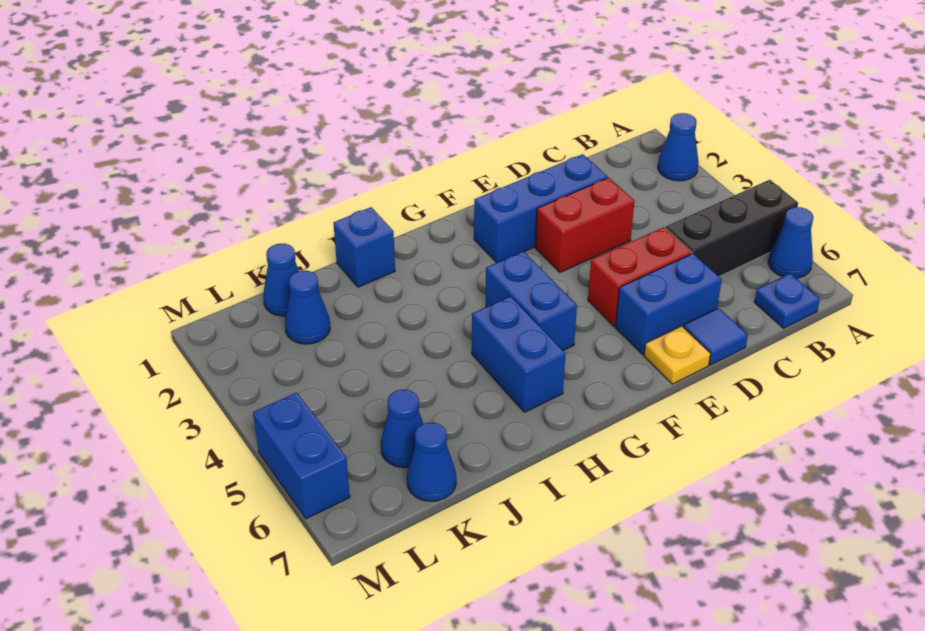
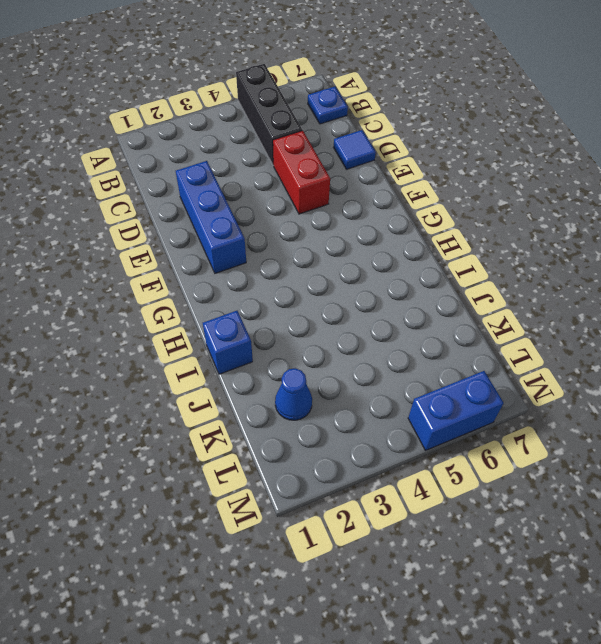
none -> blue 1x1 cone [658,113,699,181]
none -> blue 1x1 cone [768,207,814,278]
none -> red 1x2 brick [536,178,635,272]

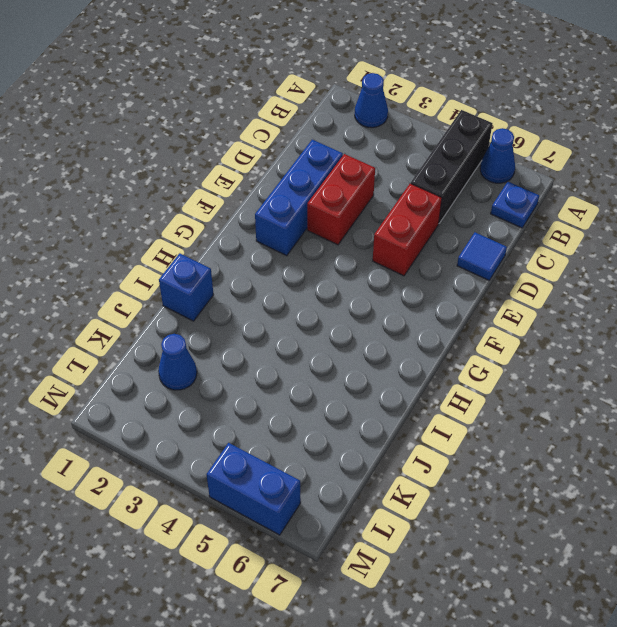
none -> blue 1x2 brick [615,254,722,354]
none -> yellow 1x1 plate [644,326,711,384]
none -> blue 1x2 brick [486,251,577,350]

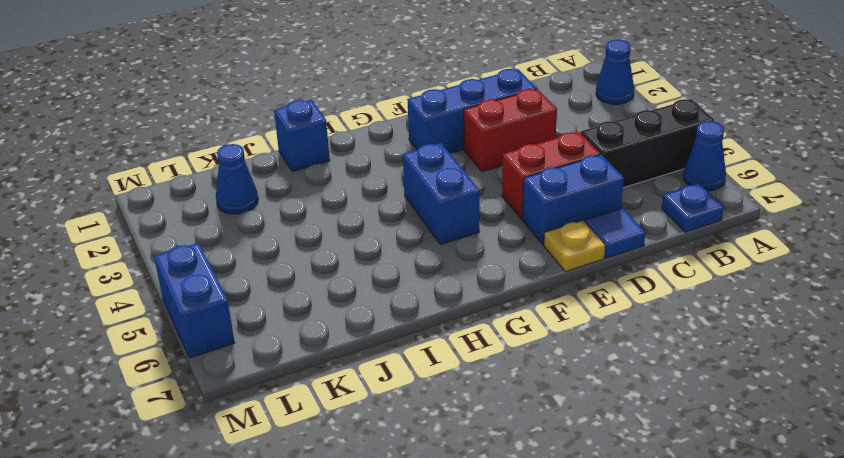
none -> blue 1x2 brick [472,296,565,412]
none -> blue 1x1 cone [263,243,299,316]
none -> blue 1x1 cone [381,390,423,467]

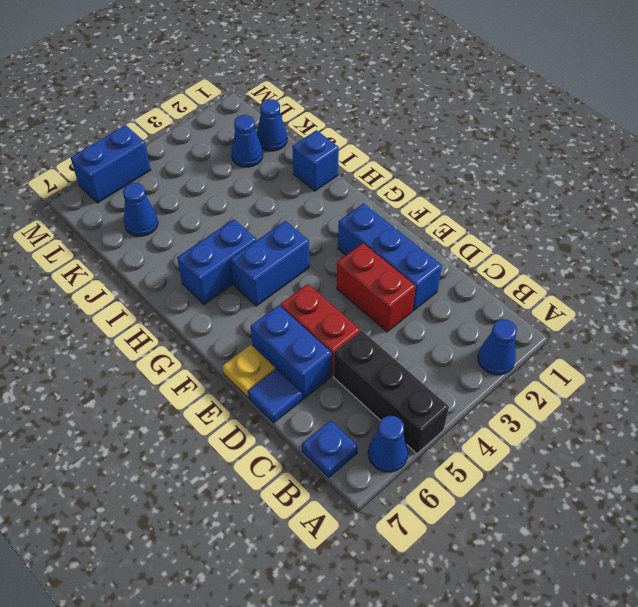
none -> blue 1x1 cone [407,423,456,501]

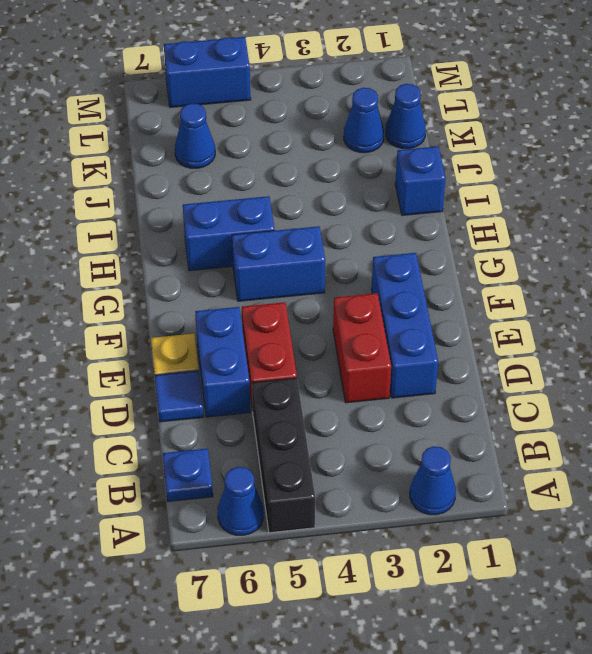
none -> blue 1x1 cone [407,423,456,501]

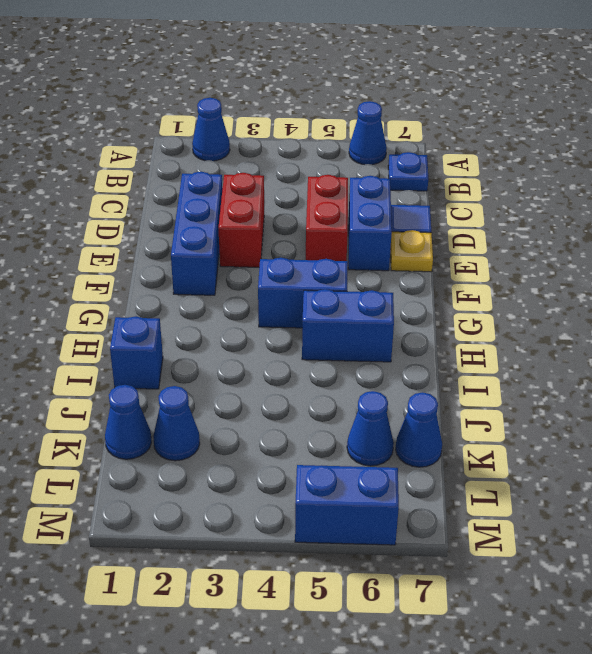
none -> black 1x3 brick [666,180,798,276]

